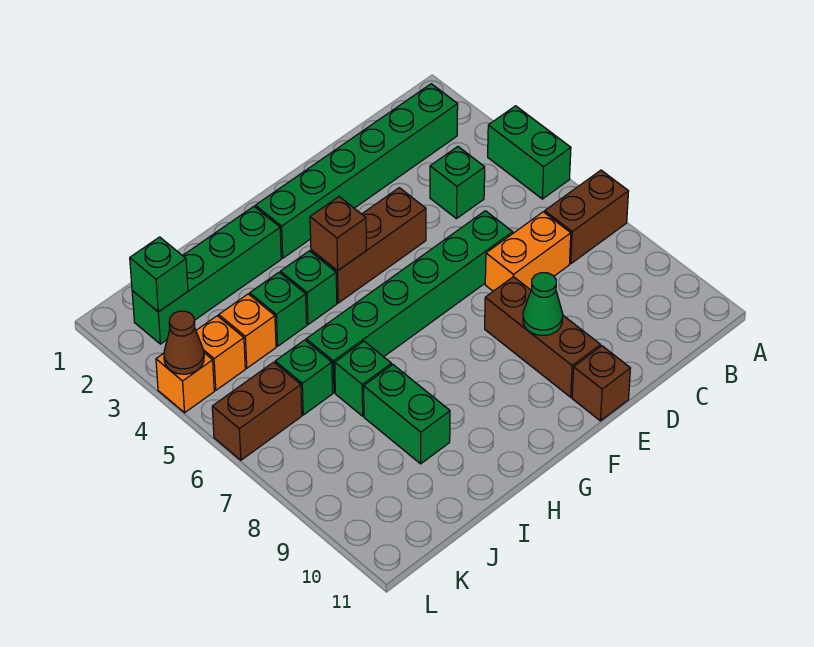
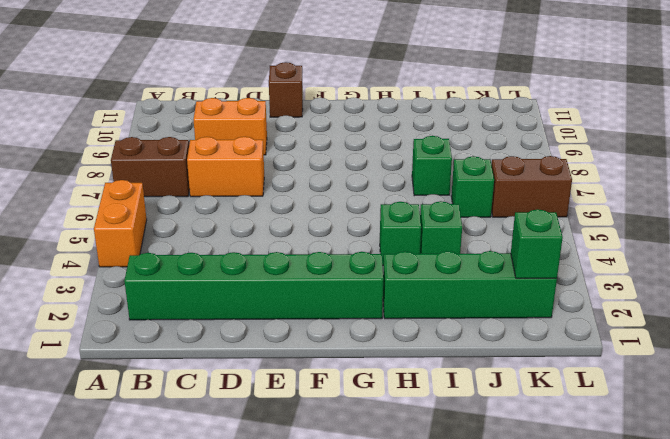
orange 1x2 brick [94,180,147,267] -> green 1x2 brick [488,106,571,199]
orange 1x2 brick [194,98,267,155] -> none
none -> green 1x1 brick [430,147,485,219]
none -> green 1x6 brick [306,211,513,393]
none -> brown 1x3 brick [311,188,426,303]

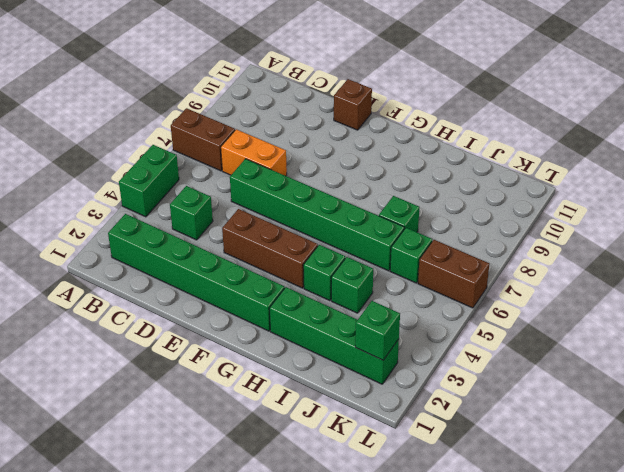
none -> brown 1x3 brick [485,277,600,397]
none -> green 1x2 brick [364,365,450,464]
none -> orange 1x1 brick [219,294,276,368]

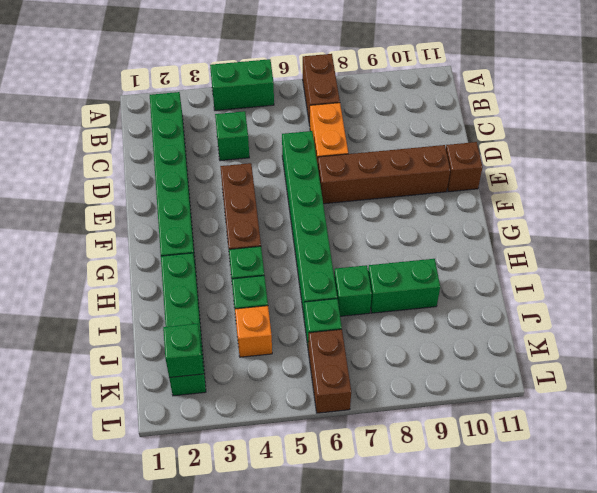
brown 1x4 brick [317,145,450,204] -> brown 1x3 brick [485,277,600,397]
none -> orange 1x1 brick [196,316,245,390]
none -> orange 1x1 brick [156,353,214,413]
none -> green 1x1 cone [523,273,563,335]

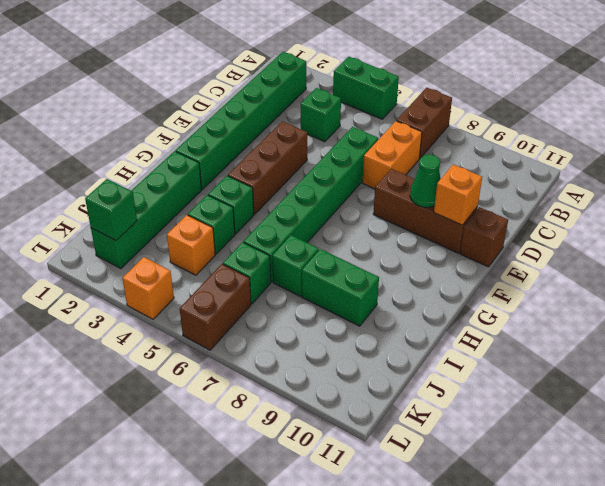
orange 1x1 brick [434,164,482,225] -> orange 1x1 brick moved to [196,316,245,390]
none -> brown 1x1 brick [310,197,366,271]
none -> brown 1x1 cone [164,311,204,374]

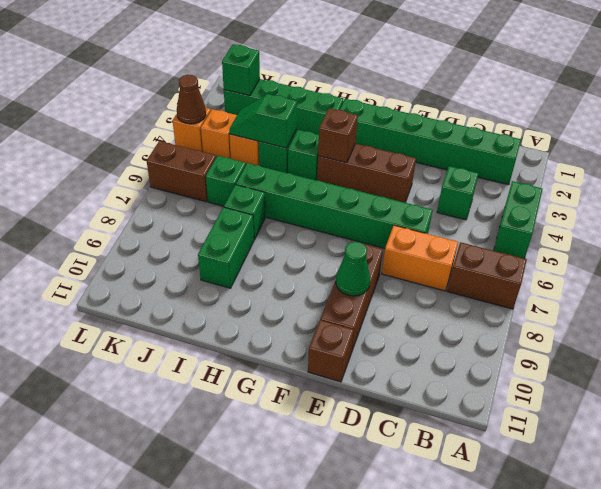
green 1x2 slope [229,94,297,148] -> none

